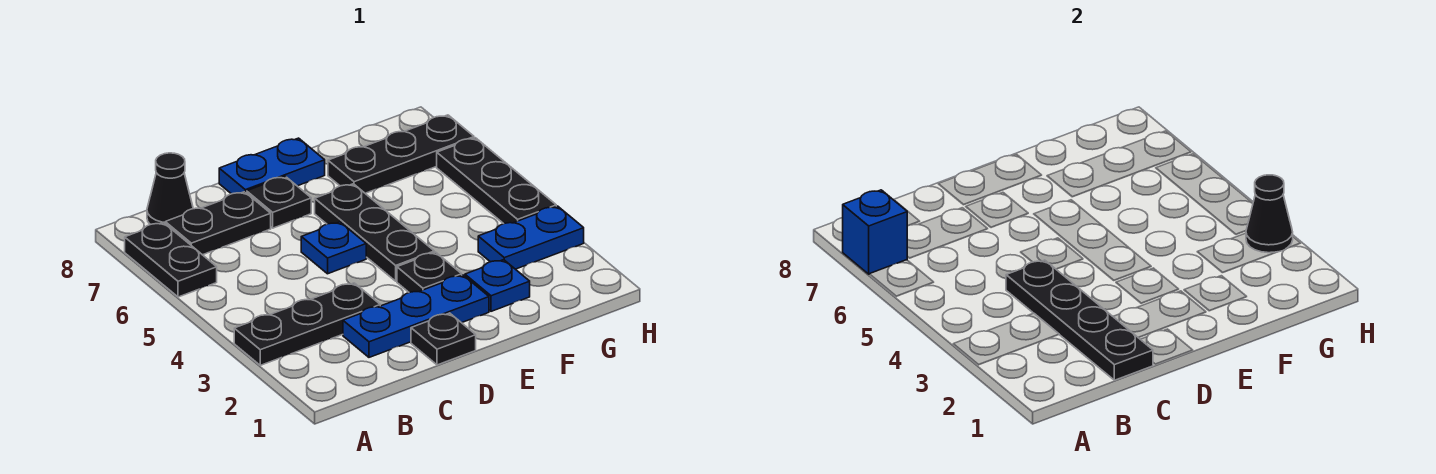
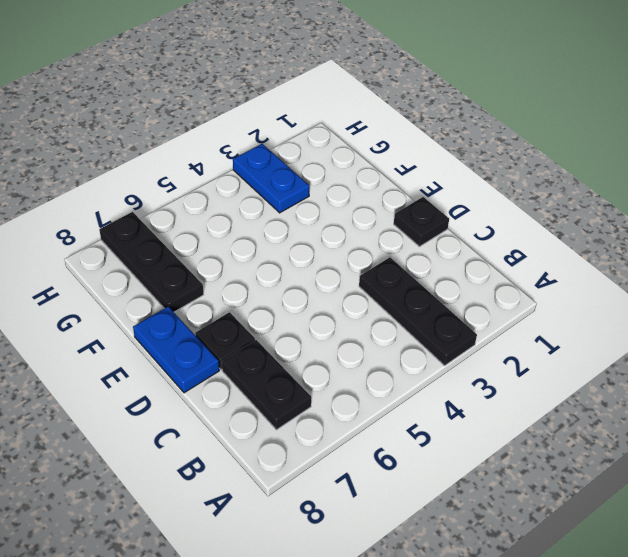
none -> black 1x2 plate [125,222,217,297]
none -> black 1x1 cone [147,153,193,225]
none -> blue 1x3 plate [343,275,489,357]

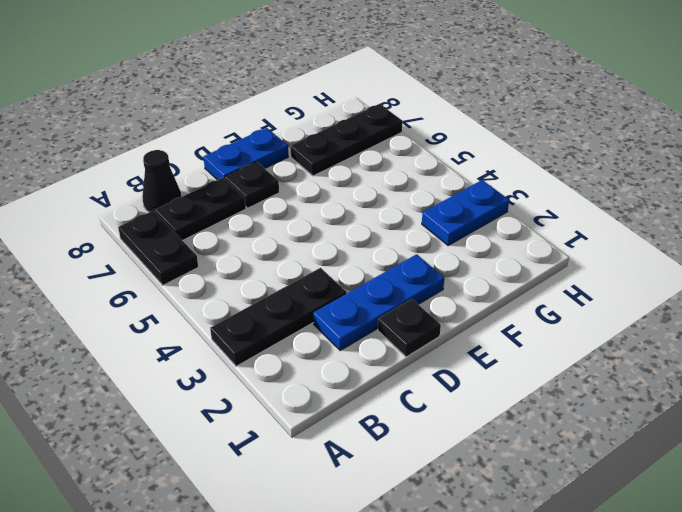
none -> blue 1x1 plate [301,222,366,274]
none -> black 1x1 plate [397,252,462,292]
none -> black 1x3 plate [315,184,434,281]

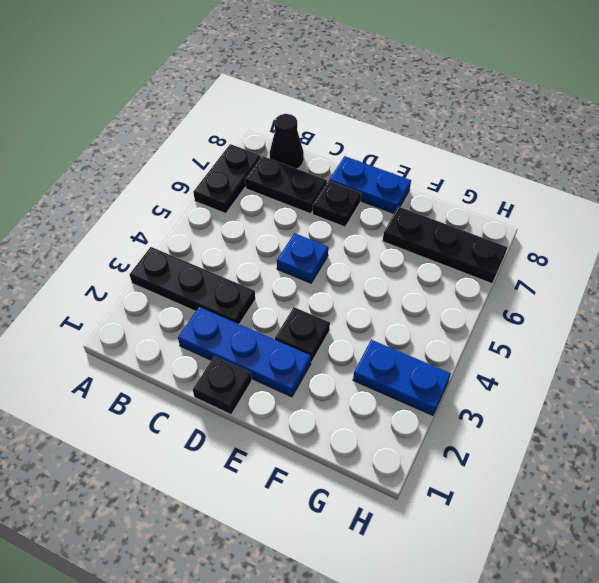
none -> black 1x3 plate [315,184,434,281]
none -> blue 1x1 plate [465,260,530,311]
none -> black 1x3 plate [437,138,556,224]

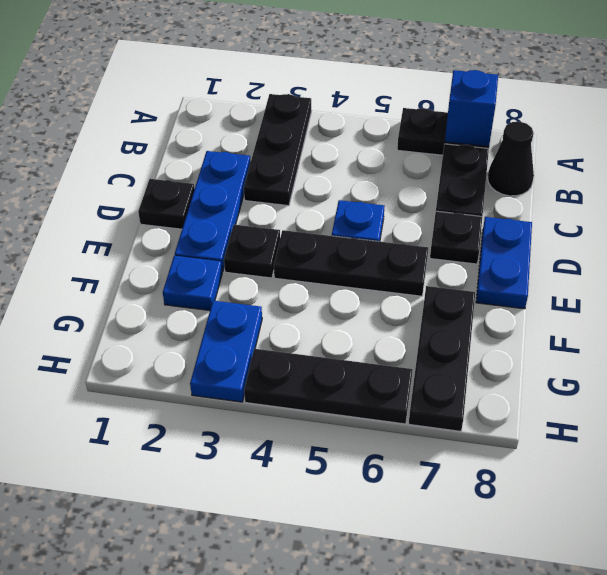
none -> black 1x4 plate [1006,260,1153,380]
none -> black 1x1 cone [1246,175,1293,253]

